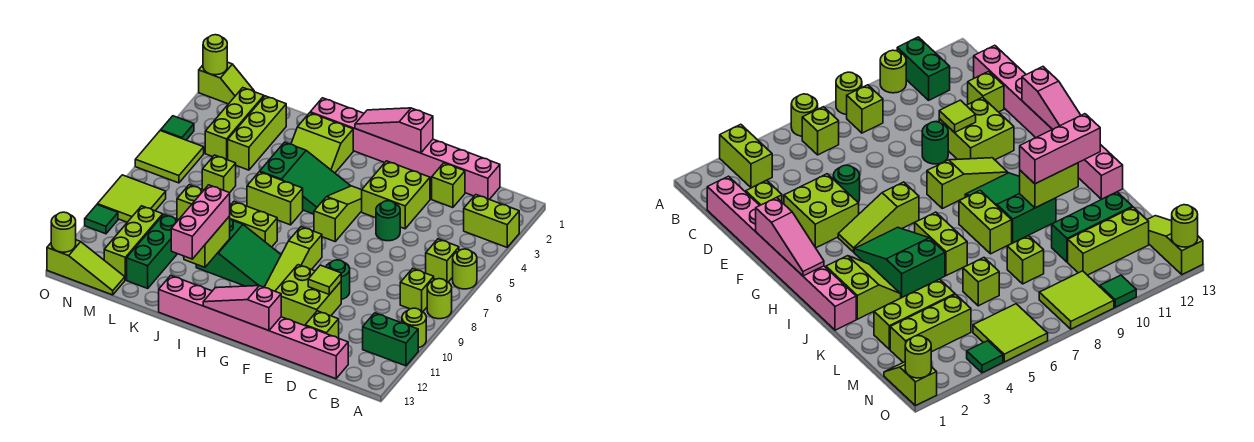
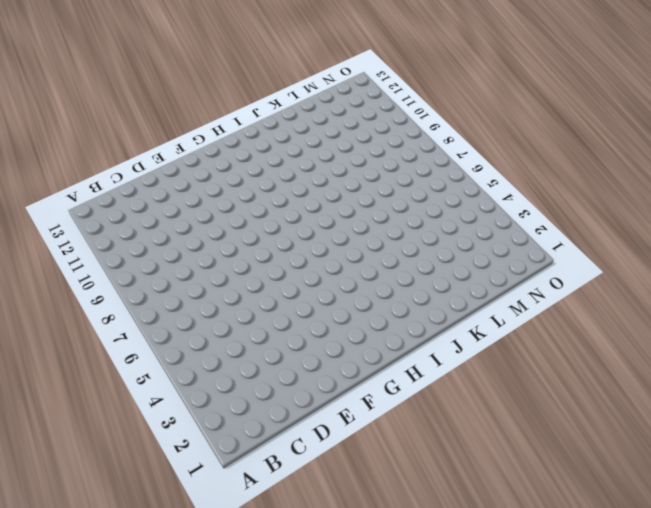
none -> lime 1x2 brick [464,195,519,247]
none -> lime 1x1 round brick [453,249,477,289]
none -> lime 1x1 round brick [427,279,452,319]
none -> lime 1x1 round brick [402,308,426,348]

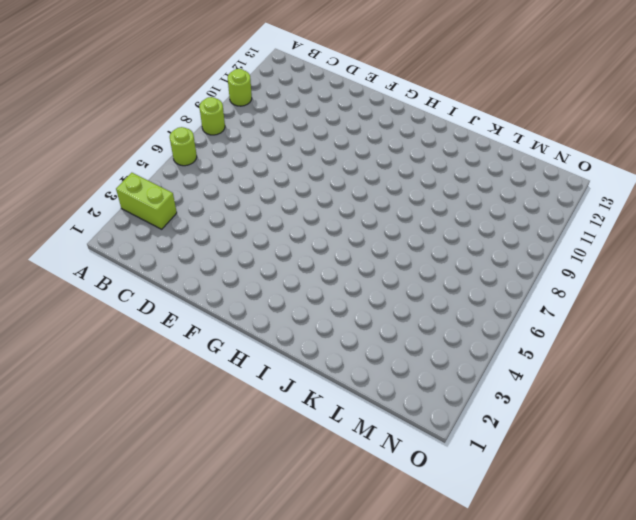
none -> green 1x2 brick [363,313,418,366]
none -> lime 1x1 brick [426,239,459,282]
none -> lime 1x1 brick [400,268,434,312]
none -> pink 1x8 brick [310,98,500,199]

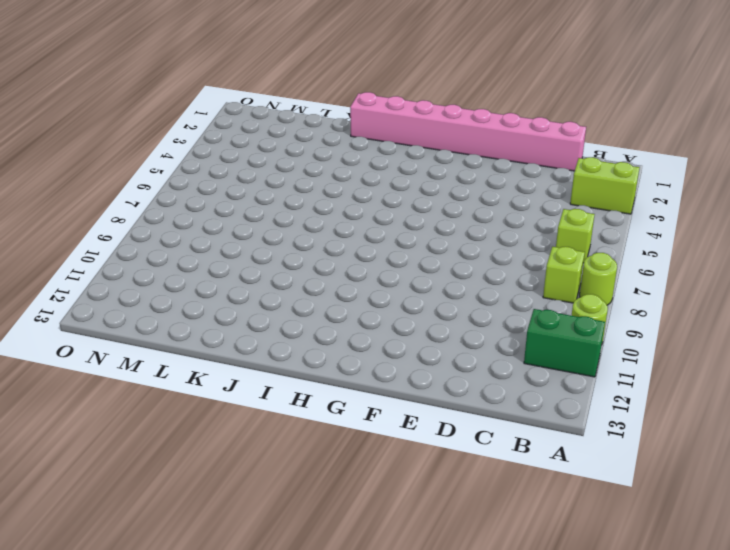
none -> lime 1x1 round brick [453,249,477,289]
none -> pink 1x8 brick [159,275,348,379]
none -> lime 1x1 brick [432,163,465,208]
none -> lime 1x1 brick [305,311,339,338]

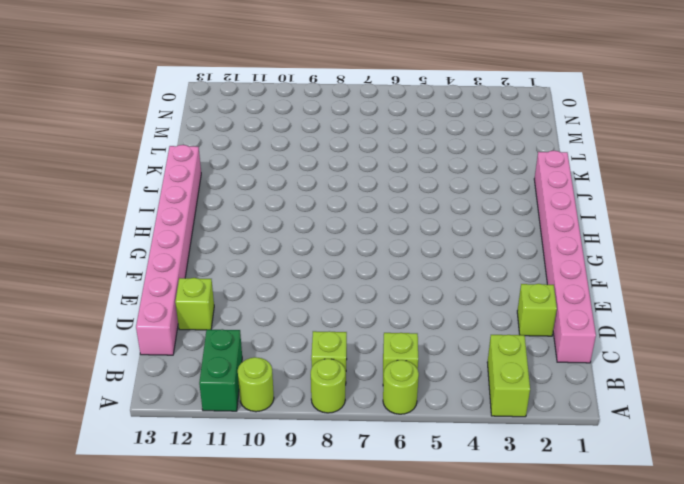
none -> lime 2x2 brick [362,161,430,229]
none -> green 1x1 round brick [376,201,400,241]
none -> green 1x1 round brick [326,260,350,299]
none -> lime 2x2 brick [275,265,341,326]

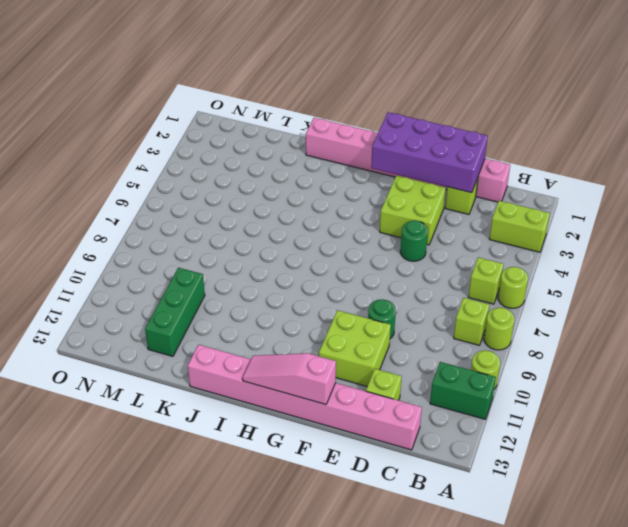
purple 2x4 brick [371,112,488,193] -> pink 1x3 slope [355,108,433,153]
none -> lime 1x3 slope [314,186,362,241]
none -> lime 1x3 slope [264,227,322,291]
none -> green 2x3 slope [260,142,350,214]
none -> green 2x3 slope [196,219,281,287]

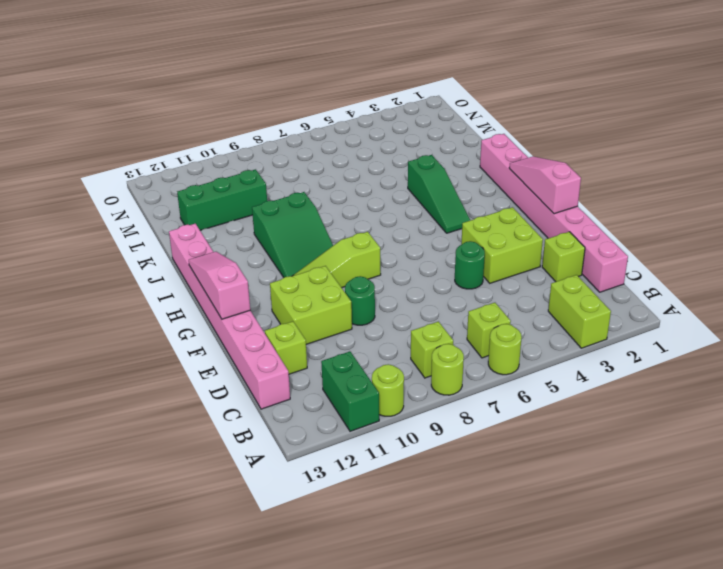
green 1x3 slope [408,155,470,233] -> green 2x3 slope [260,142,350,214]
none -> lime 1x3 slope [314,186,362,241]
none -> lime 2x2 slope [291,113,353,173]
none -> lime 1x2 brick [247,172,303,225]
none -> lime 1x2 brick [230,202,277,247]

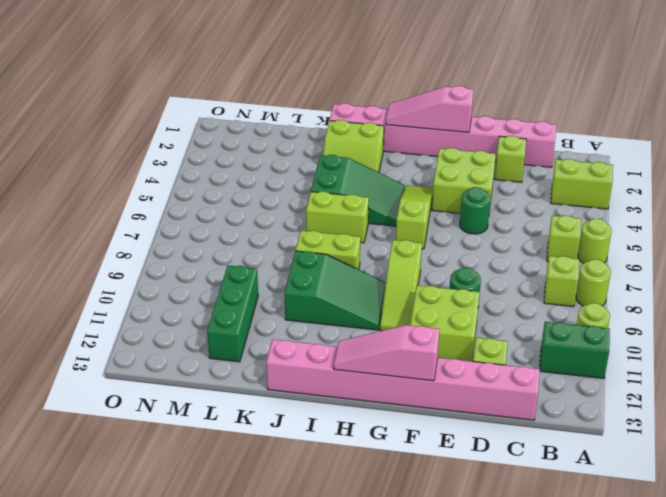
none -> lime 1x3 brick [228,96,286,170]
none -> lime 1x1 brick [202,155,236,193]
none -> lime 1x1 brick [177,185,204,220]
none -> lime 1x3 brick [205,88,264,160]

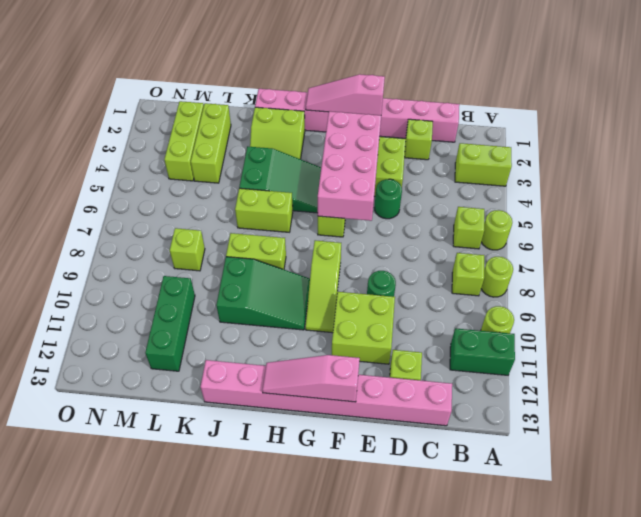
pink 2x4 brick [318,111,381,221] -> none
none -> lime 1x1 brick [202,155,236,193]
none -> lime 1x3 brick [104,206,163,280]
none -> lime 1x3 slope [47,240,125,295]
none -> lime 1x2 slope [199,62,254,104]

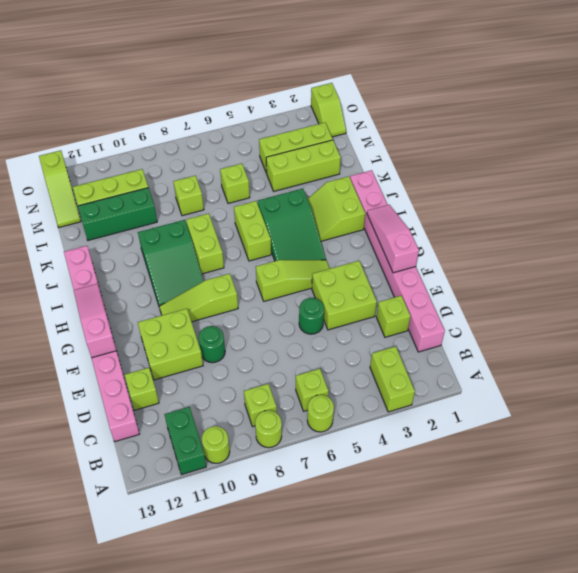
none -> lime 2x2 tile [135,130,204,183]
none -> lime 2x2 tile [97,175,166,222]
none -> green 1x1 tile [161,116,194,140]
none -> green 1x1 tile [85,205,118,234]

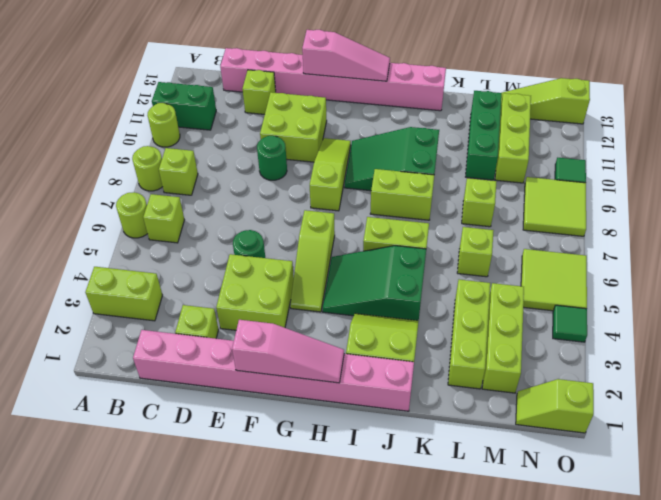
none -> lime 1x1 tile [308,265,341,295]
none -> lime 1x2 brick [184,216,230,267]
none -> lime 1x1 round brick [203,35,227,75]
none -> lime 1x1 round brick [51,212,76,252]

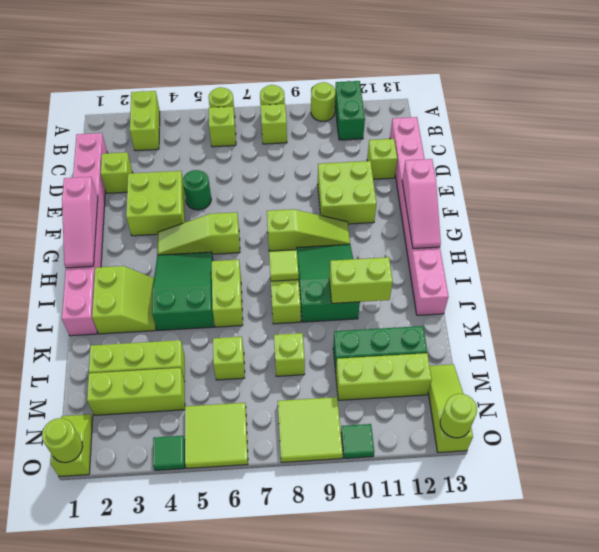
lime 1x1 tile [269,250,299,281] -> lime 1x1 tile moved to [308,265,341,295]
none -> green 1x1 round brick [326,260,350,299]
none -> pink 1x3 brick [171,185,230,259]

